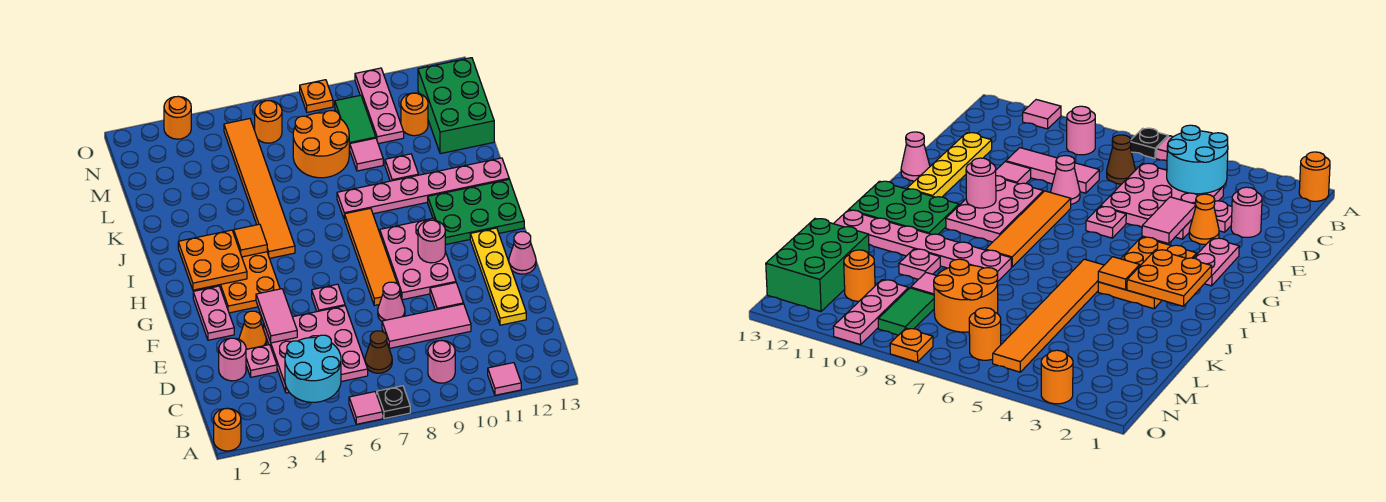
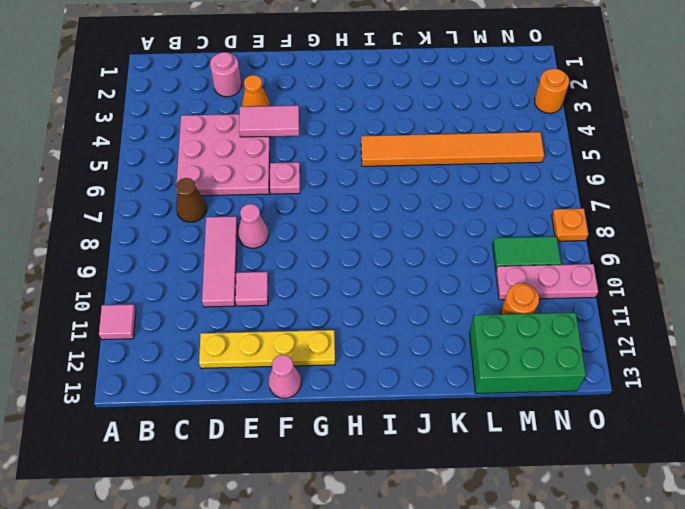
none -> orange 1x1 round brick [214,408,241,451]
none -> pink 1x1 tile [349,392,383,424]
none -> black 1x1 plate [377,386,410,419]
none -> pink 1x1 round brick [428,341,455,383]

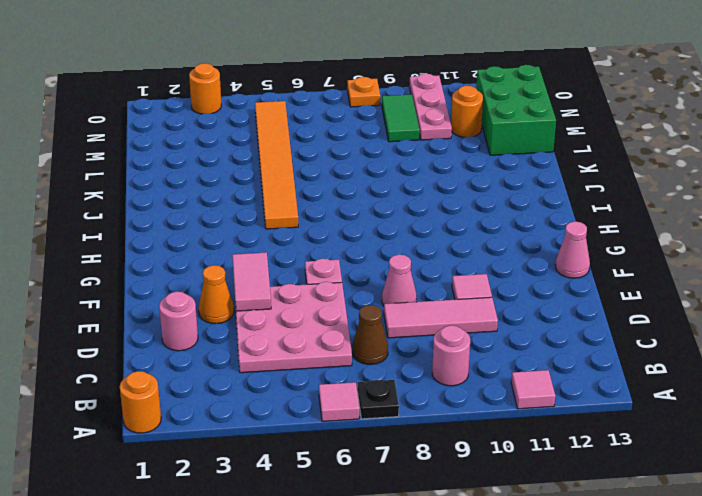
none -> pink 1x1 plate [246,345,277,377]
none -> yellow 1x4 plate [470,228,526,325]
none -> pink 1x2 plate [193,286,234,340]
none -> orange 1x4 tile [344,208,401,305]

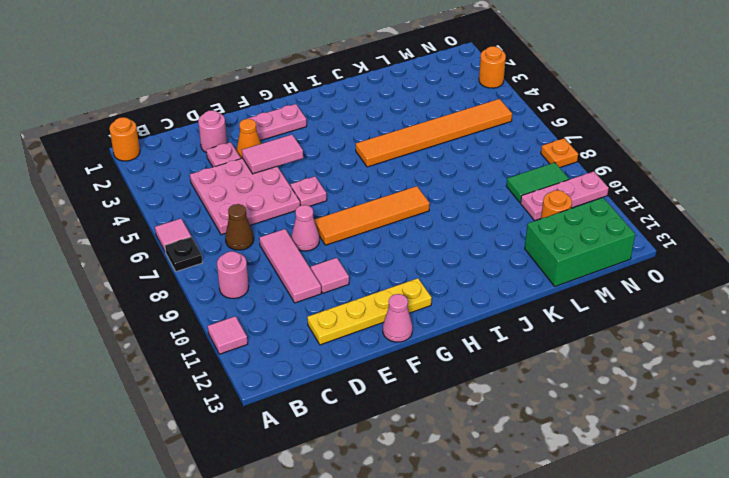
none -> pink 2x3 plate [380,218,456,300]
none -> orange 2x3 plate [218,252,280,313]
none -> green 2x3 plate [428,179,524,245]
none -> pink 1x6 plate [337,158,509,219]

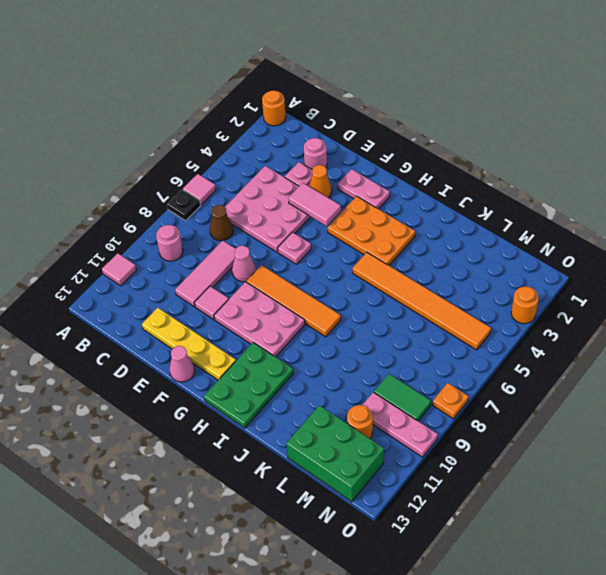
none -> pink 1x6 plate [337,158,509,219]
none -> pink 1x1 plate [385,154,419,181]
none -> orange 2x2 round brick [293,111,349,178]
none -> pink 1x1 tile [349,138,383,171]

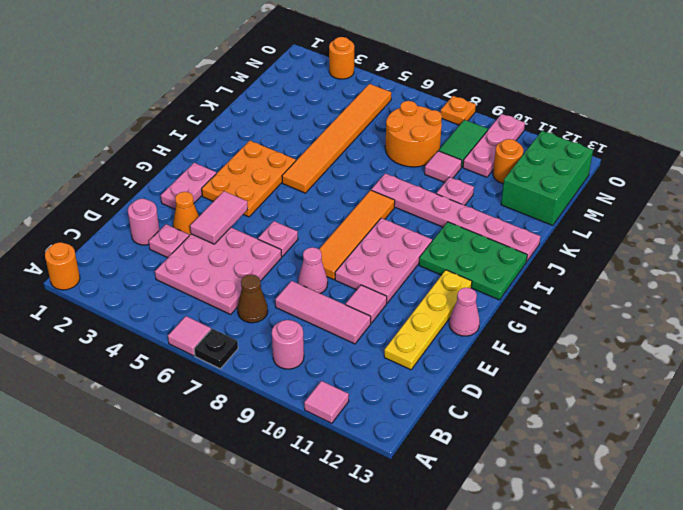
none -> orange 1x1 round brick [255,101,282,143]
none -> cyan 2x2 round brick [285,335,341,402]
none -> pink 1x1 round brick [418,220,445,263]
none -> orange 2x2 plate [178,230,247,290]

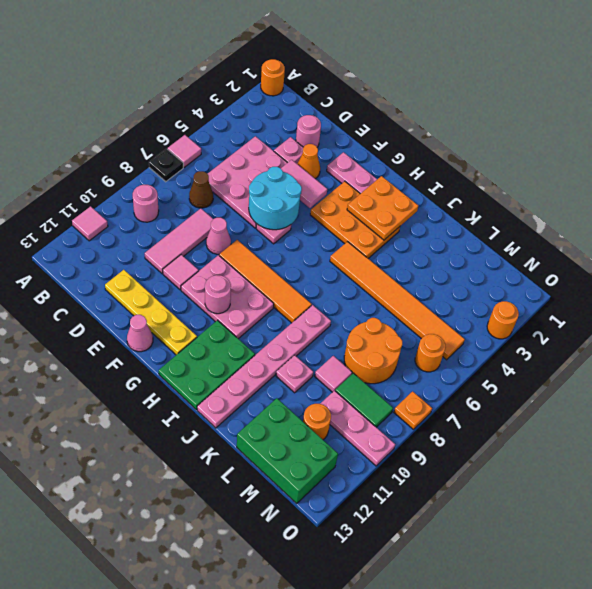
cyan 2x2 round brick [249,167,302,230] -> cyan 2x2 round brick moved to [285,335,341,402]
none -> orange 1x1 tile [234,224,267,257]

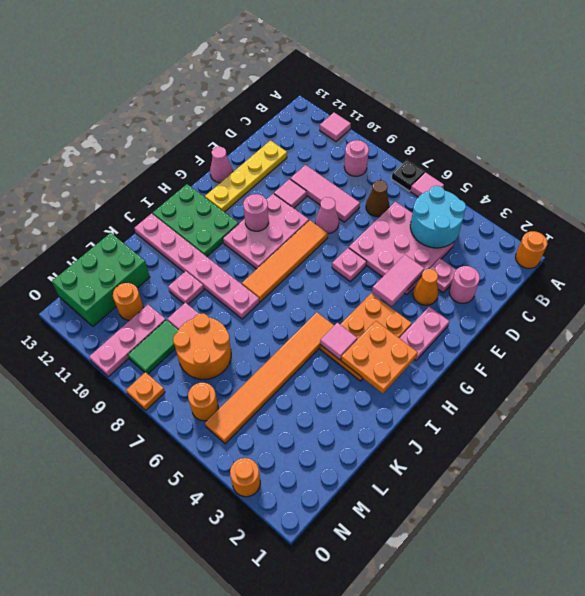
pink 1x1 tile [320,323,357,360] -> orange 1x1 tile [234,224,267,257]

